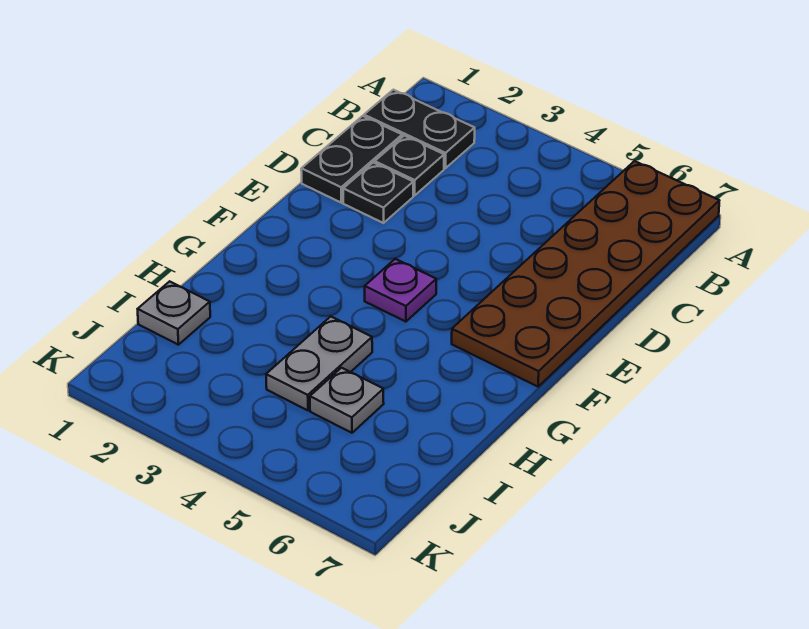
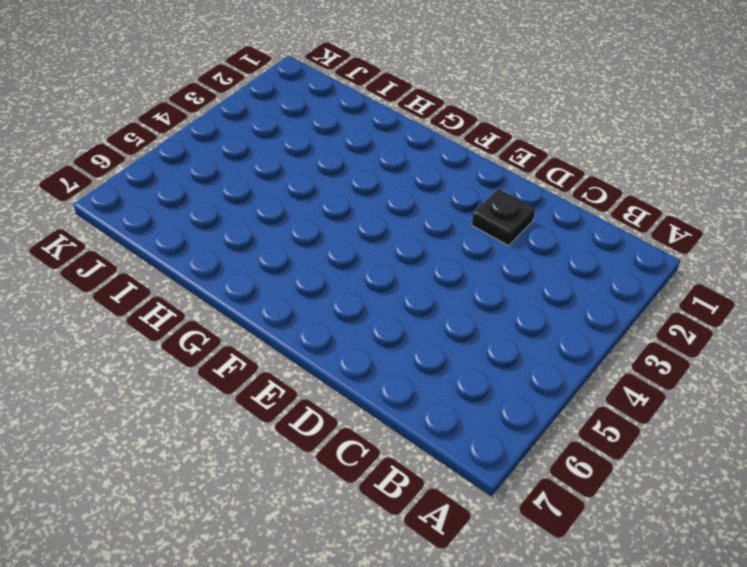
none -> brown 2x6 plate [452,161,719,387]
none -> black 1x2 plate [364,90,475,168]

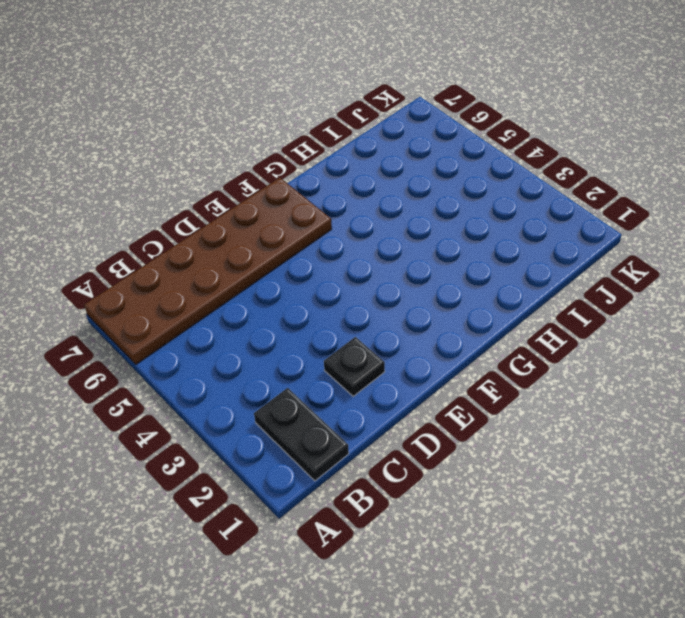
none -> black 1x2 plate [301,116,402,203]
none -> black 1x1 plate [375,136,444,195]

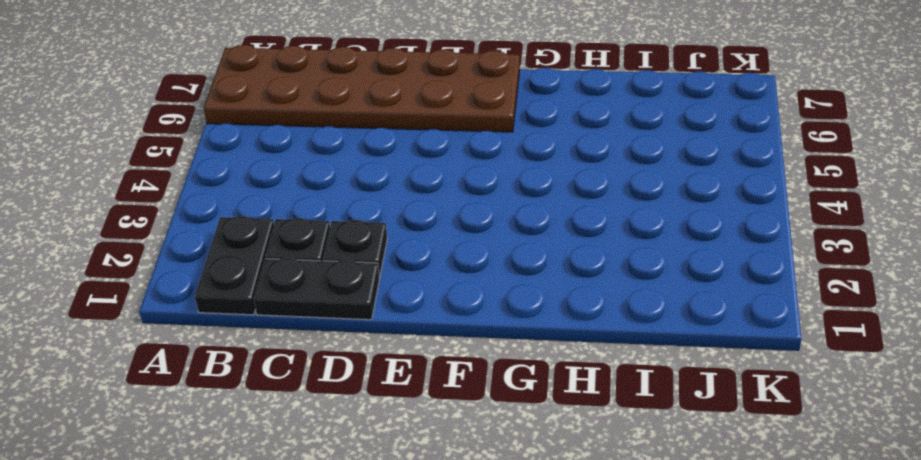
none -> purple 1x1 plate [365,259,436,322]
none -> grey 1x2 plate [266,316,372,410]

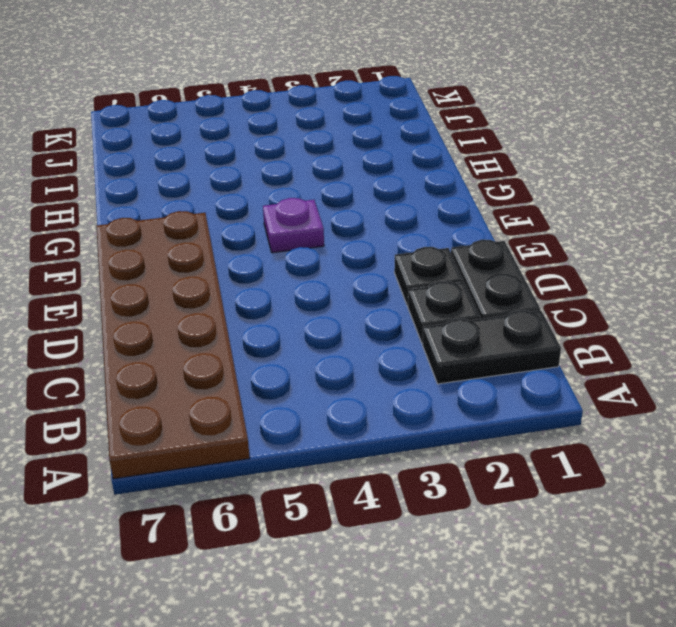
none -> grey 1x2 plate [266,316,372,410]
none -> grey 1x1 plate [138,281,210,345]

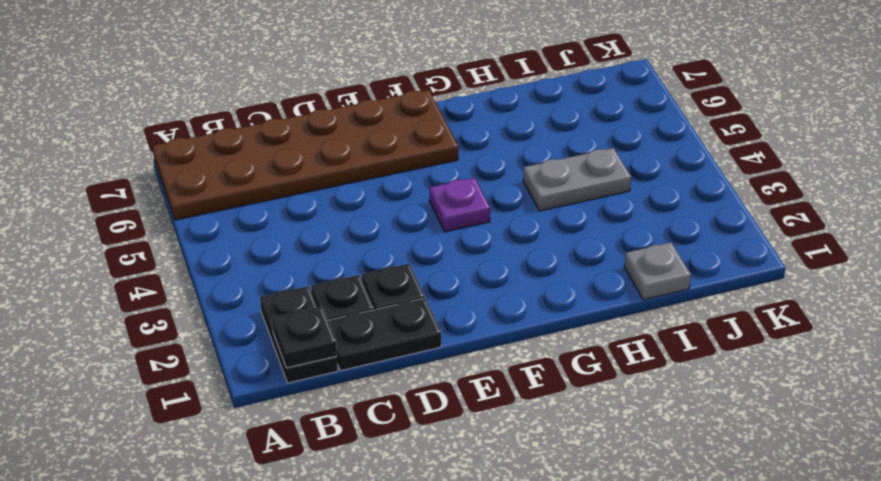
black 1x1 plate [272,306,337,368] -> none
none -> grey 1x1 plate [310,368,384,433]

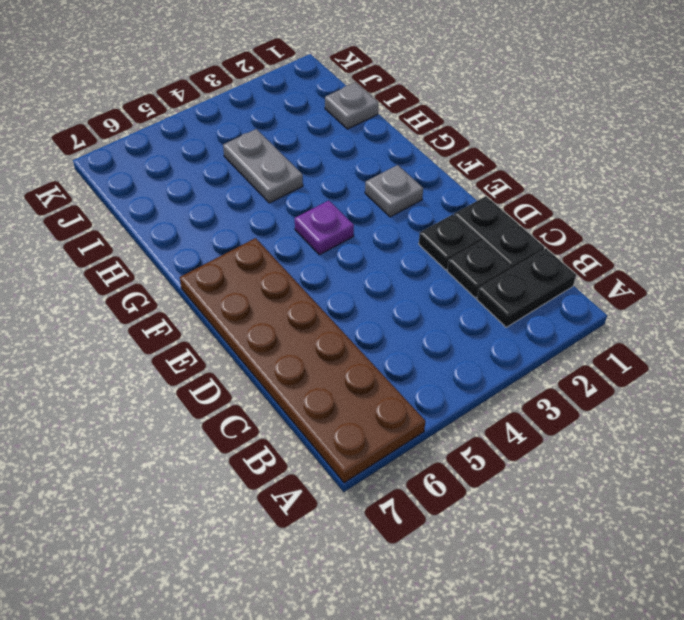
grey 1x1 plate [365,165,423,217] -> grey 1x1 plate moved to [310,368,384,433]

